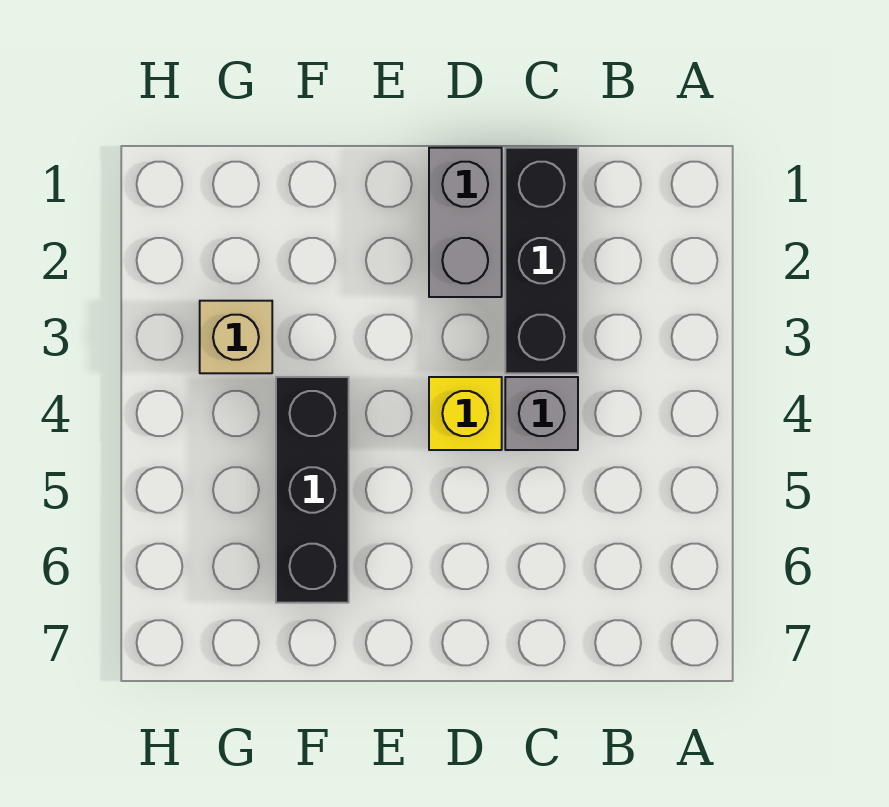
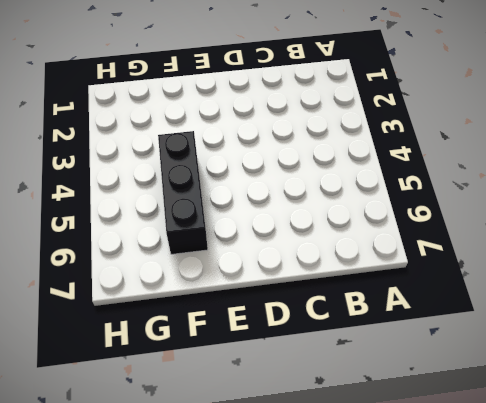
none -> black 1x3 brick [505,148,578,373]
none -> grey 1x1 brick [505,377,578,450]

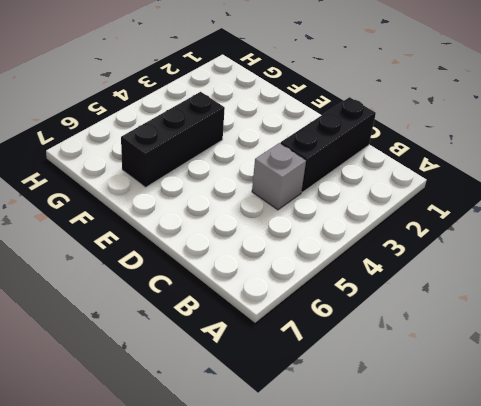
none -> grey 1x2 brick [429,148,502,297]
none -> yellow 1x1 brick [429,377,502,450]

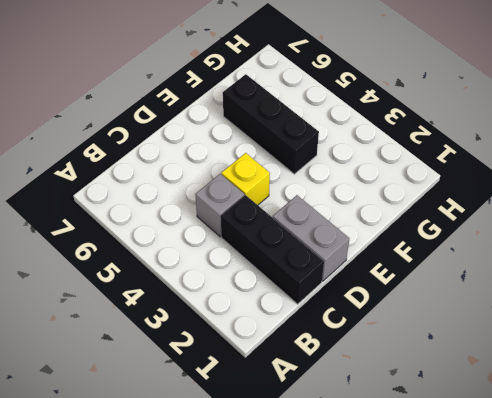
none -> tan 1x1 brick [200,301,272,373]

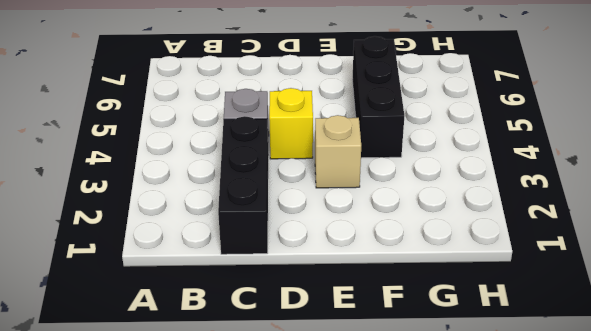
tan 1x1 brick [315,115,361,188] -> tan 1x1 brick moved to [200,301,272,373]
none -> grey 1x2 brick [429,148,502,297]

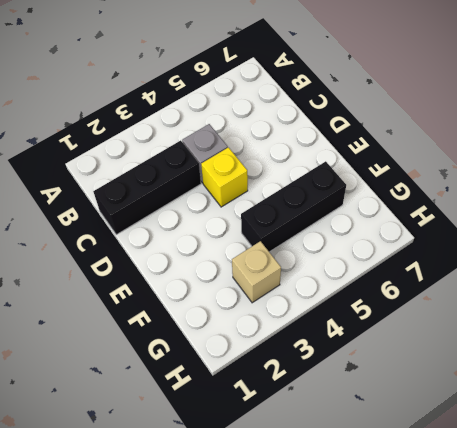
none -> grey 1x2 brick [429,148,502,297]

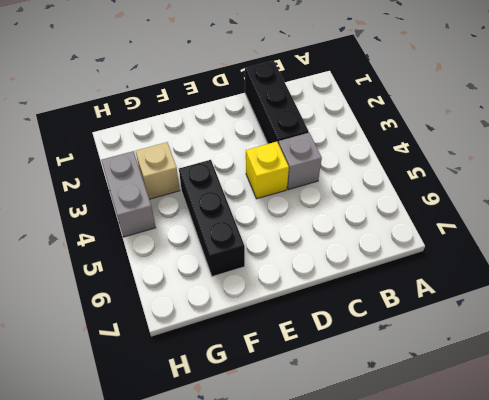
grey 1x2 brick [101,151,156,237] -> grey 1x2 brick moved to [429,148,502,297]

